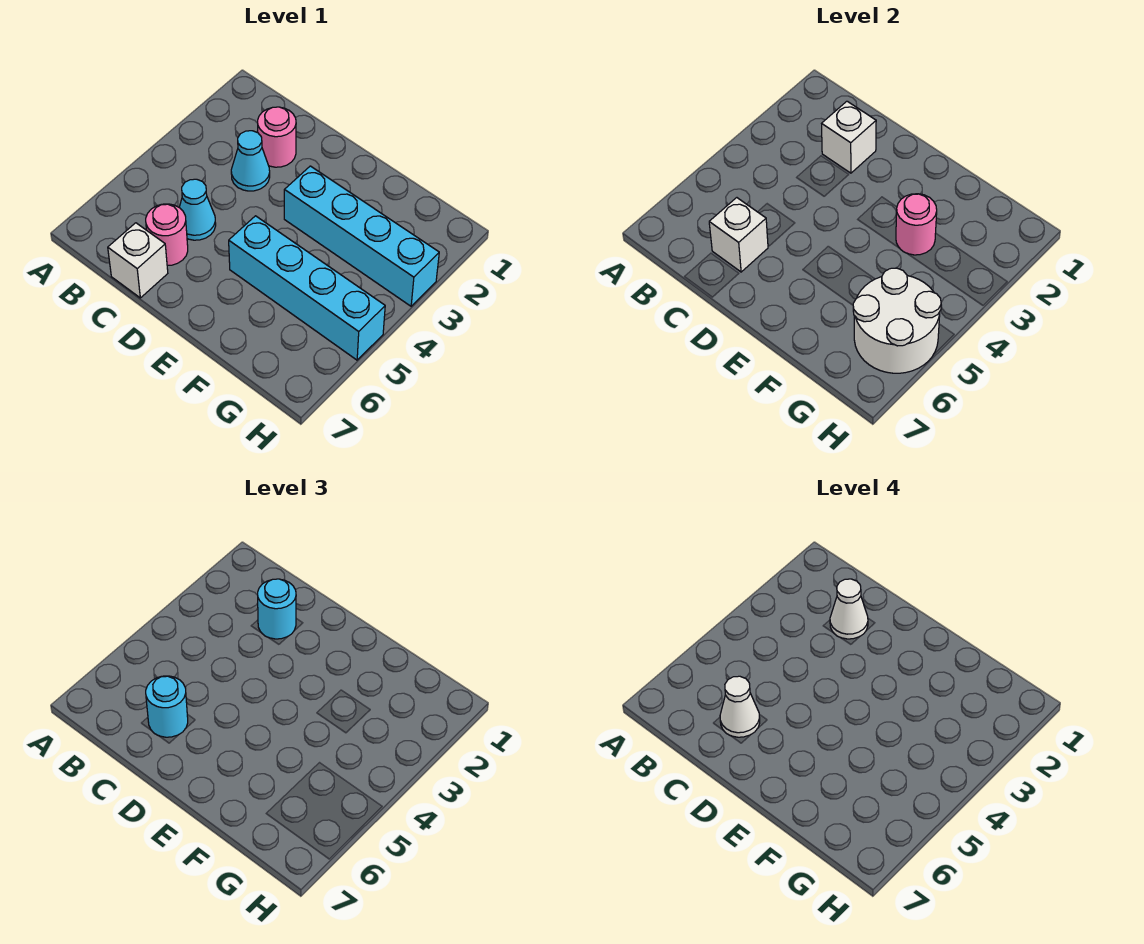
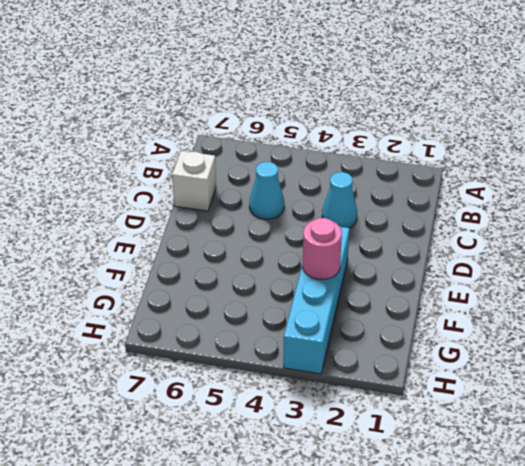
none -> pink 1x1 round brick [258,107,296,167]
none -> pink 1x1 round brick [146,204,188,265]
none -> cyan 1x4 brick [229,216,385,360]

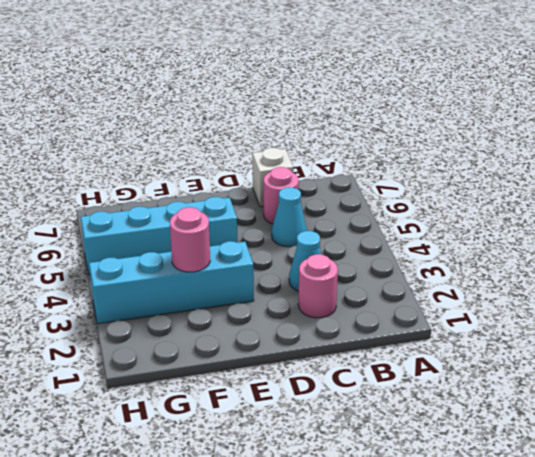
none -> white 1x1 brick [822,101,876,173]
none -> white 1x1 brick [709,198,768,272]
none -> white 2x2 round brick [853,268,941,373]

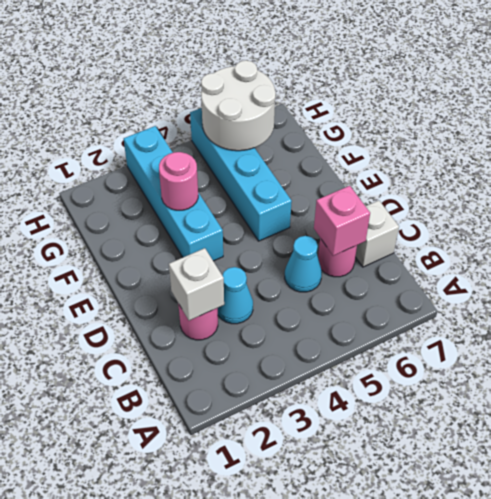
pink 1x1 brick [314,186,370,256] -> white 1x1 brick [709,198,768,272]
none -> cyan 1x1 round brick [258,579,296,639]
none -> cyan 1x1 round brick [146,676,188,737]
none -> white 1x1 cone [830,579,868,639]

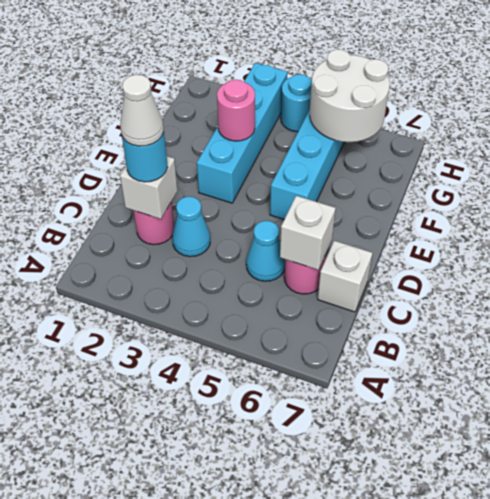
cyan 1x1 round brick [281,74,312,132] -> cyan 1x1 round brick moved to [146,676,188,737]
none -> white 1x1 cone [720,676,760,737]

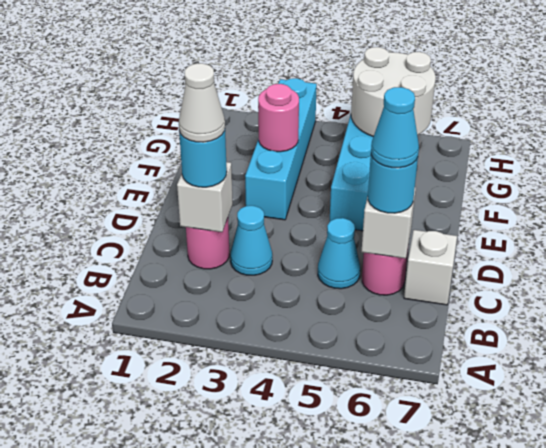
cyan 1x1 cone [371,87,419,168] -> white 1x1 cone [720,676,760,737]

